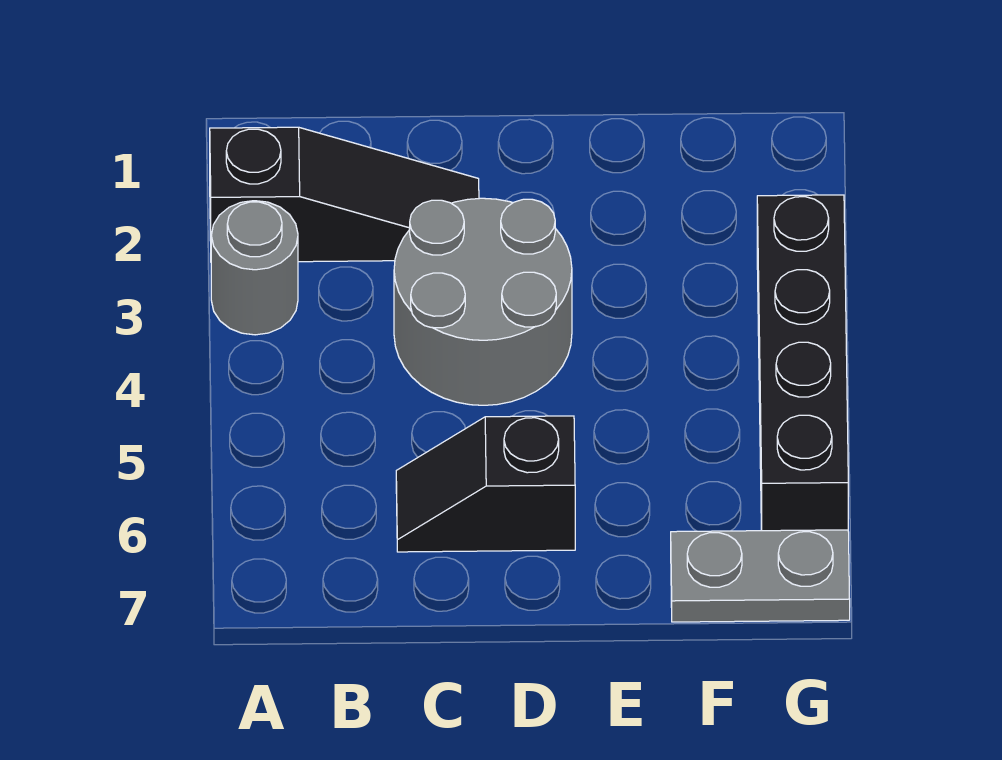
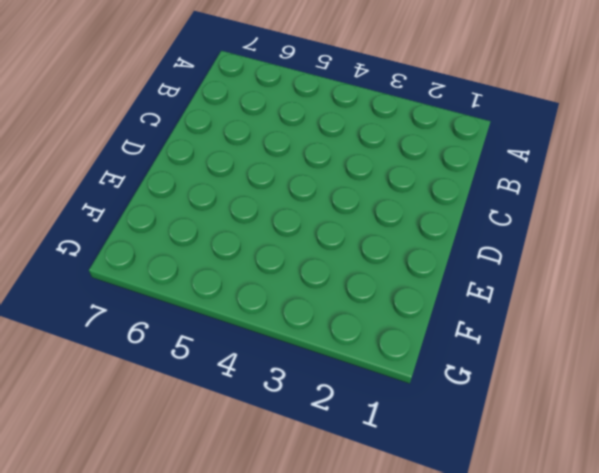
none -> black 1x3 slope [210,127,479,262]
none -> grey 1x1 round brick [211,201,298,335]

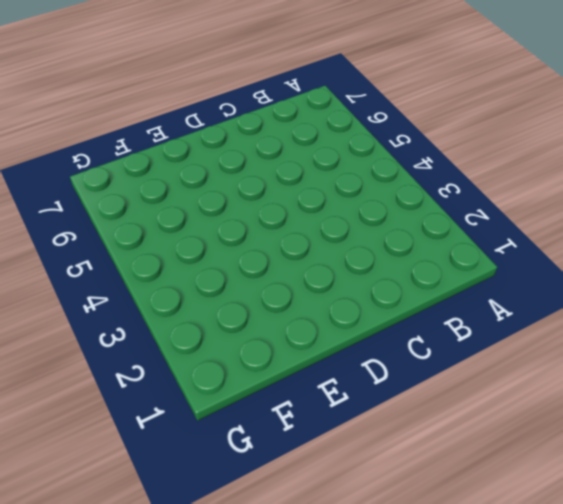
none -> black 1x3 slope [210,127,479,262]
none -> grey 1x1 round brick [211,201,298,335]

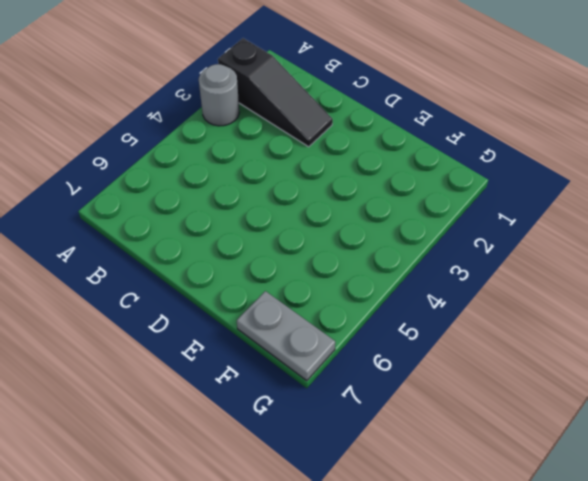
none -> grey 2x2 round brick [394,198,572,405]
none -> black 1x2 slope [396,416,575,552]

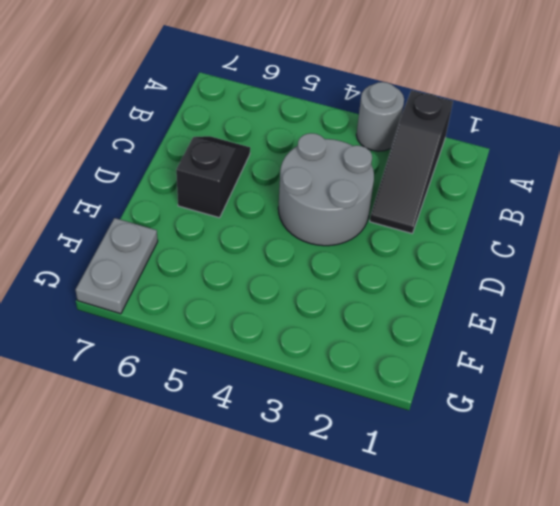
none -> black 1x4 brick [757,195,848,531]

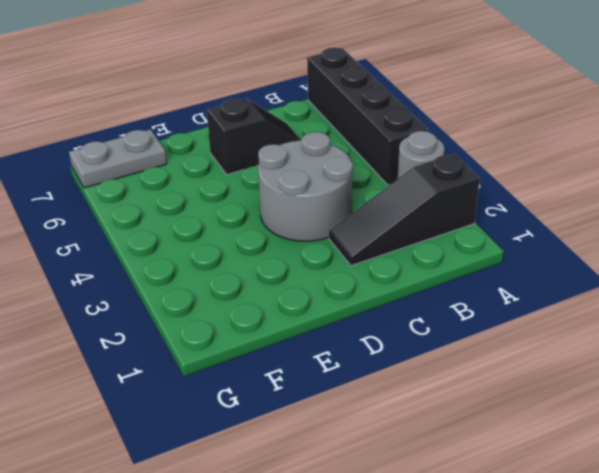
black 1x4 brick [307,47,428,185] -> black 1x4 brick moved to [757,195,848,531]

